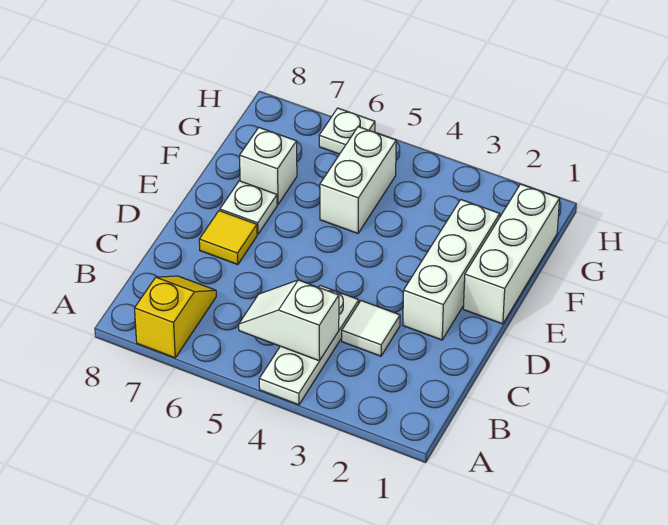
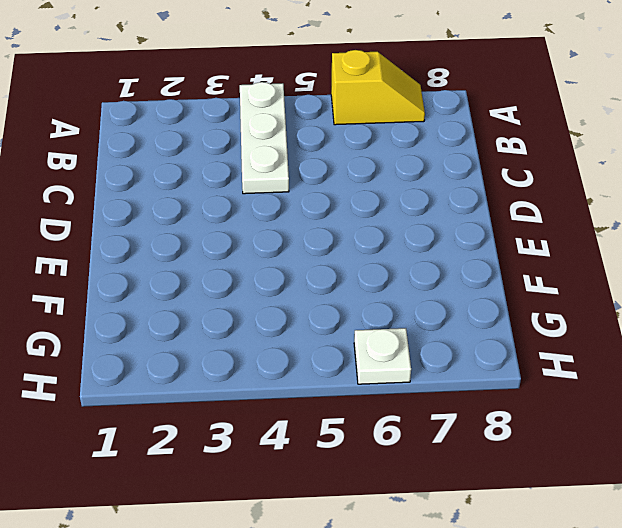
yellow 1x2 slope [331,50,425,125] -> yellow 1x2 slope turned to [135,276,216,358]
none -> white 1x1 tile [342,301,400,356]
none -> white 1x3 brick [403,200,500,340]

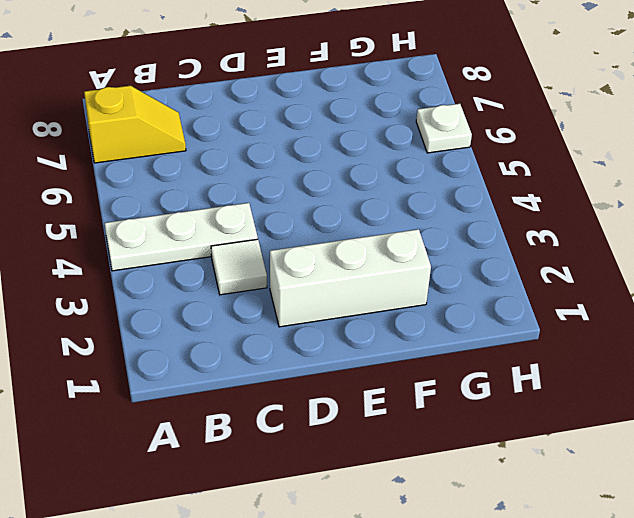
none -> yellow 1x1 tile [199,211,257,265]
none -> white 1x3 brick [463,184,560,324]

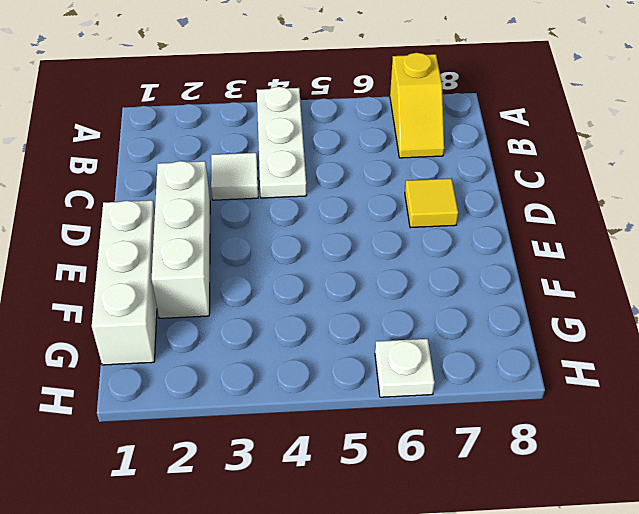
none -> white 1x1 plate [220,181,277,234]
none -> white 1x2 brick [320,127,396,233]

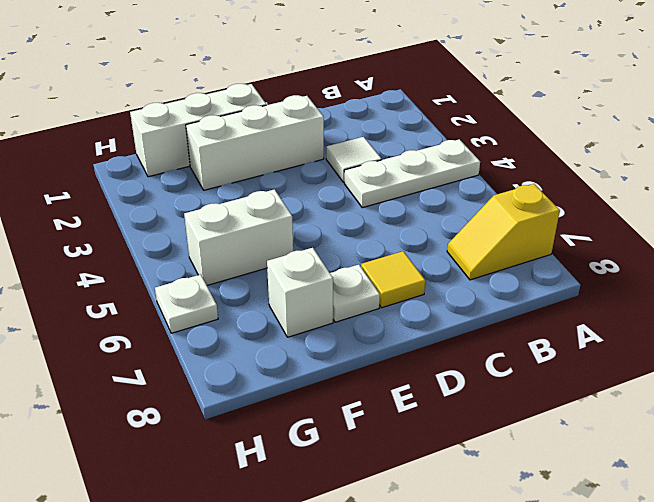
none -> white 1x2 slope [239,280,339,361]

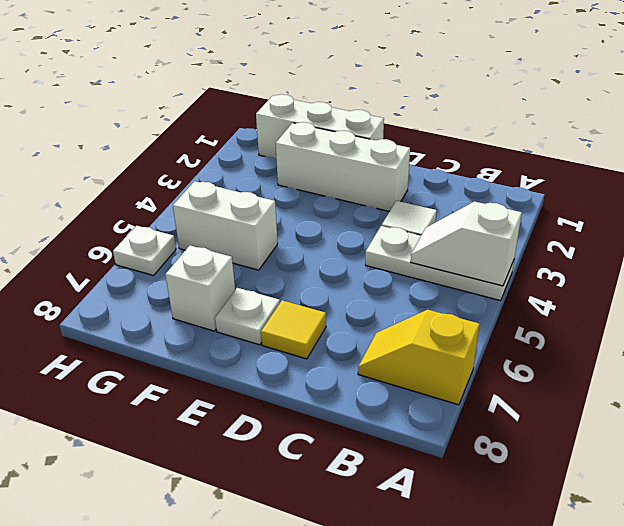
white 1x2 slope [411,201,522,286] -> white 1x2 slope turned to [239,280,339,361]

